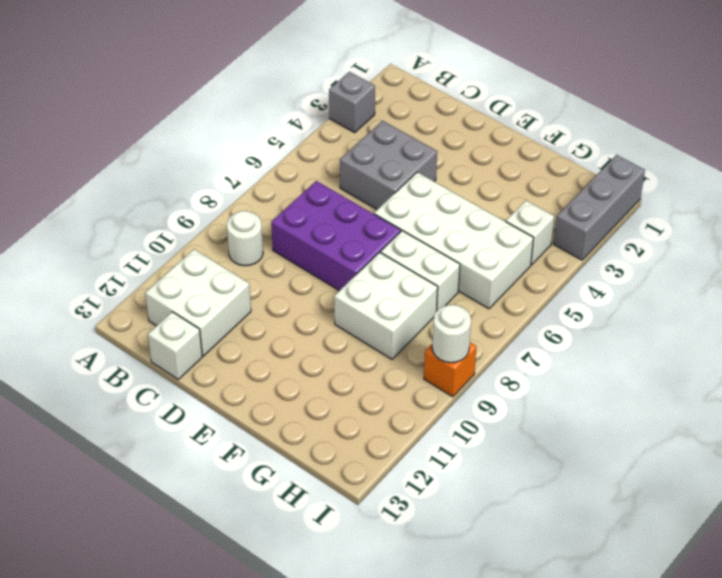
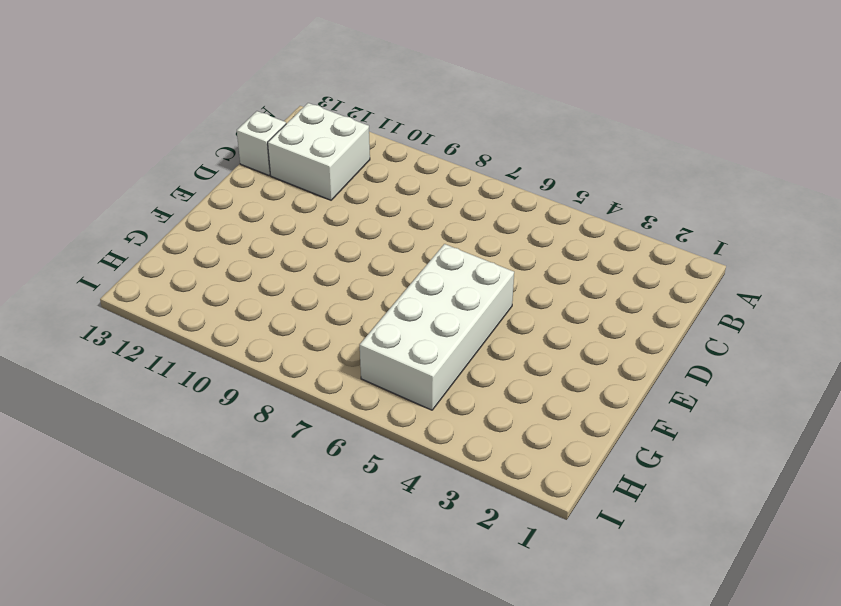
none -> grey 1x1 brick [329,72,375,132]
none -> white 1x1 round brick [227,211,263,266]
none -> grey 2x2 brick [340,121,437,209]

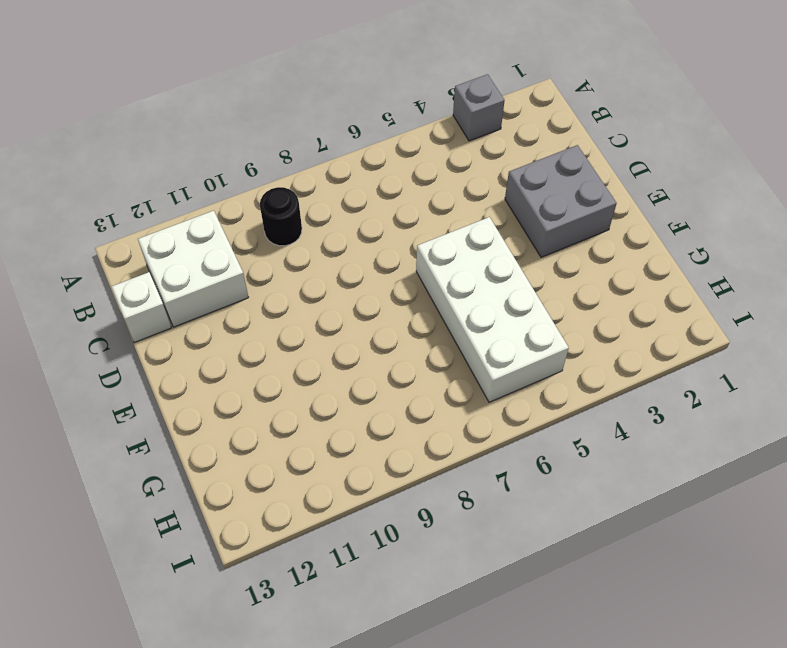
black 1x1 round brick [260,187,302,246] -> white 1x1 round brick [227,211,263,266]
grey 2x2 brick [505,145,617,257] -> grey 2x2 brick moved to [340,121,437,209]
none -> purple 2x3 brick [271,181,401,291]
none -> white 1x2 brick [381,231,460,310]
none -> white 2x2 brick [334,252,438,359]

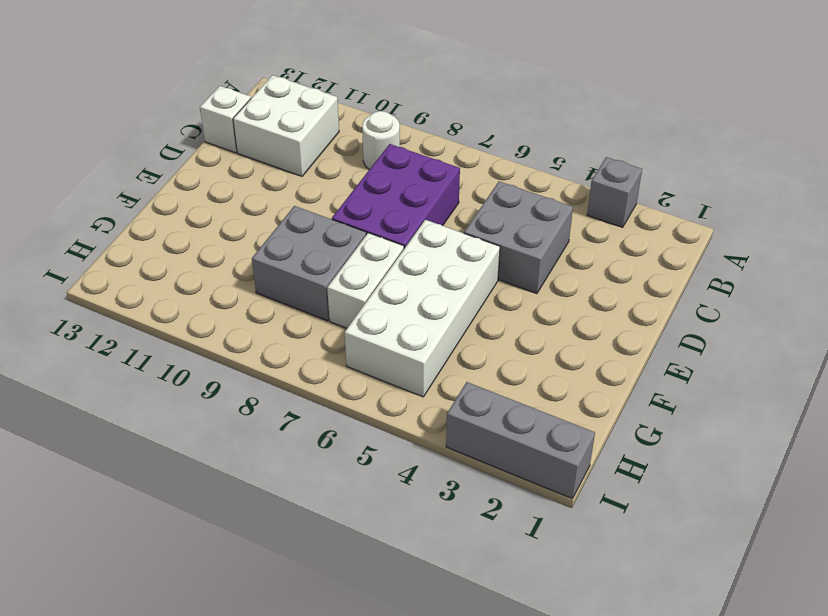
grey 2x2 brick [252,206,366,321] -> white 2x2 brick [334,252,438,359]
none -> white 1x1 brick [506,200,554,265]
none -> orange 1x1 brick [424,343,476,397]
none -> white 1x1 round brick [432,305,471,363]

